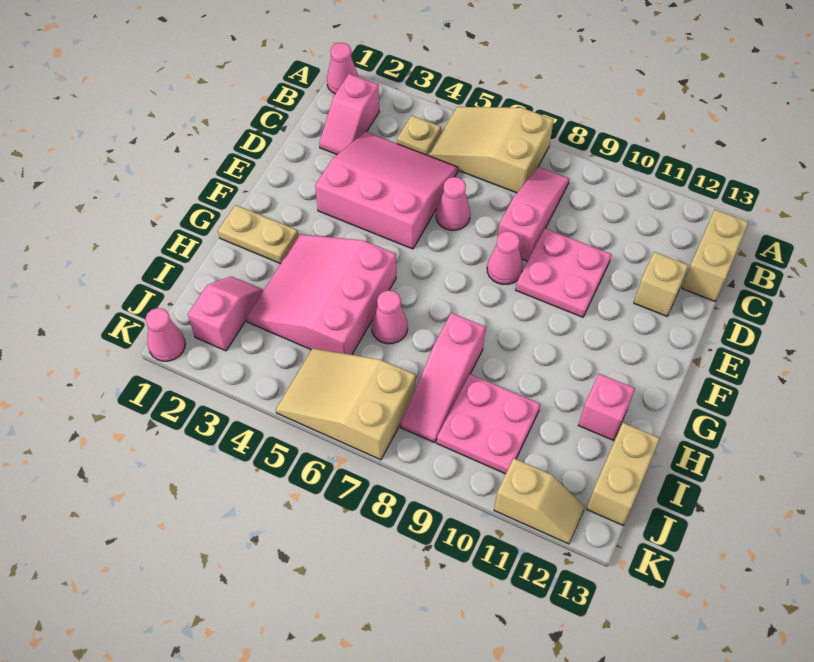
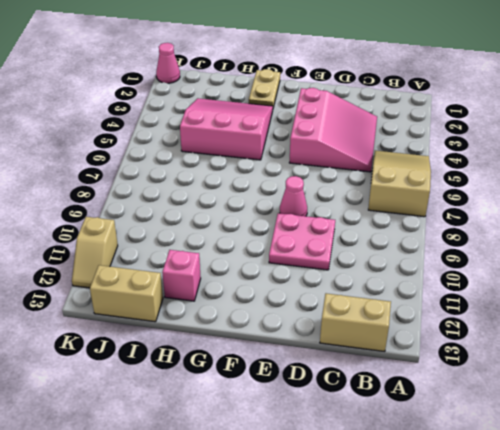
none -> pink 1x1 cone [327,43,358,94]
none -> pink 1x2 slope [319,74,379,155]
none -> tan 1x1 plate [397,116,441,155]

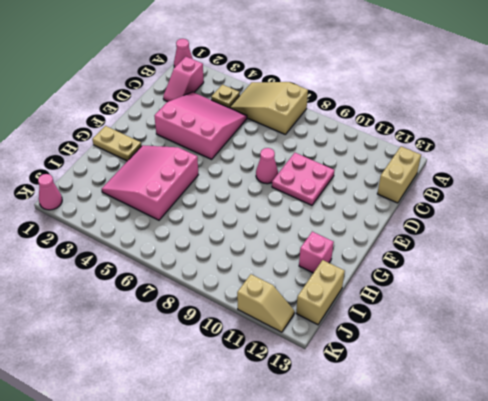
none -> pink 1x3 slope [498,167,569,261]
none -> pink 1x1 cone [436,177,470,230]
none -> tan 1x1 brick [634,252,688,316]

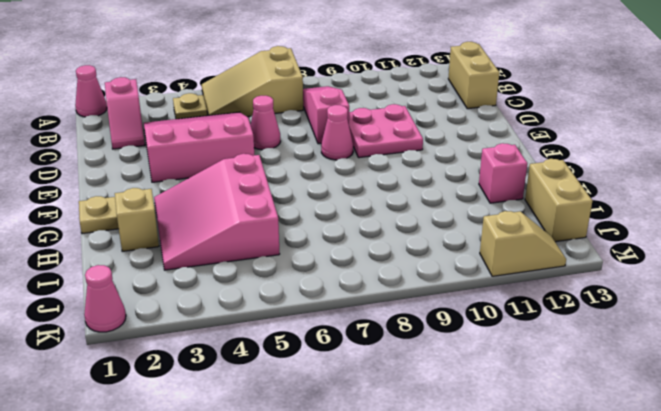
tan 1x1 brick [115,188,159,251] -> tan 1x1 brick moved to [634,252,688,316]
none -> pink 1x1 cone [372,290,408,344]
none -> pink 1x3 slope [401,313,485,443]
none -> pink 1x2 slope [188,276,263,351]

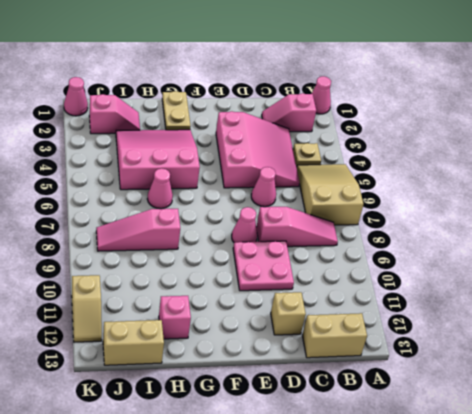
none -> pink 2x2 plate [437,374,540,474]
none -> tan 2x3 slope [276,348,416,460]

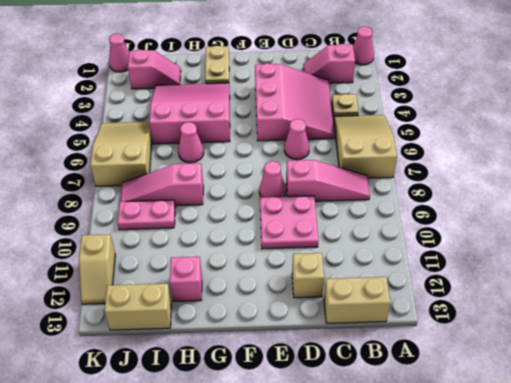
pink 1x2 plate [118,200,175,230] -> pink 2x2 plate [437,374,540,474]

